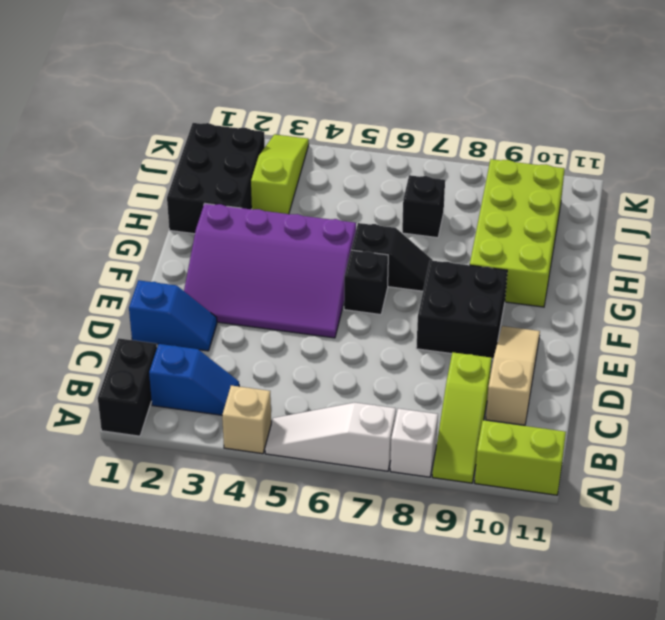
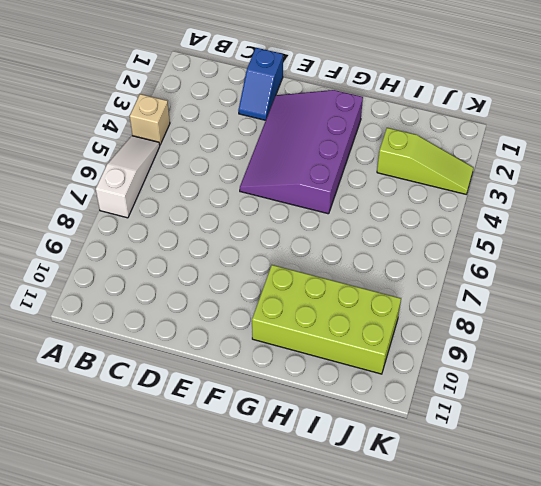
none -> black 1x2 brick [98,338,157,436]
none -> white 1x1 brick [390,409,438,477]
none -> lime 1x3 slope [432,352,492,483]

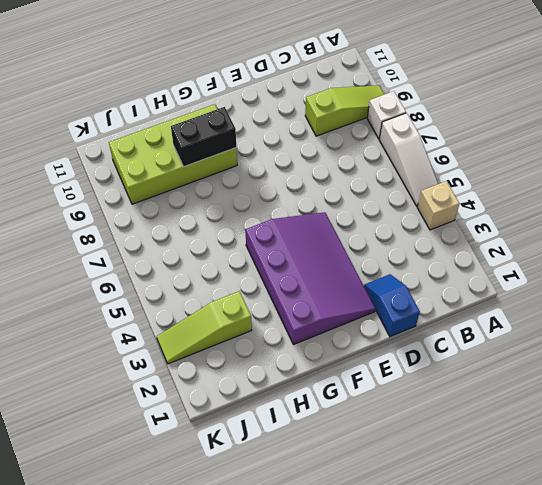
black 1x2 brick [171,107,236,167] -> black 1x2 brick moved to [98,338,157,436]
none -> lime 1x2 brick [475,420,566,495]
none -> blue 1x2 slope [149,344,239,415]
none -> tan 1x3 slope [486,326,540,425]

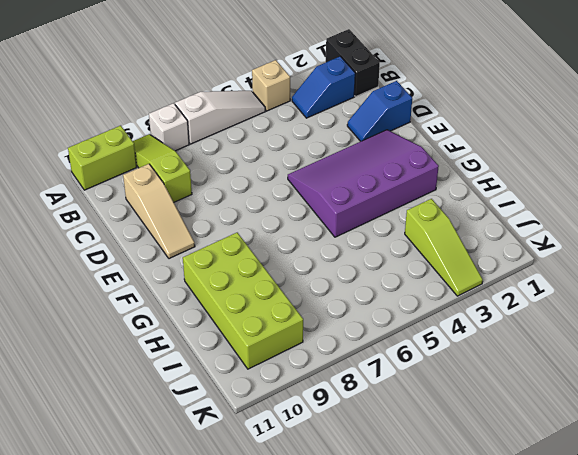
none -> black 2x2 brick [416,260,507,359]
none -> black 1x1 brick [344,250,388,315]
none -> black 1x2 slope [351,223,432,291]

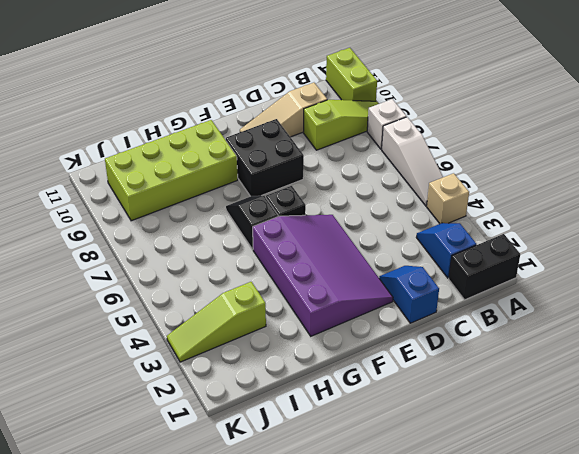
none -> black 2x3 brick [167,123,265,234]
none -> black 1x1 brick [402,175,445,238]

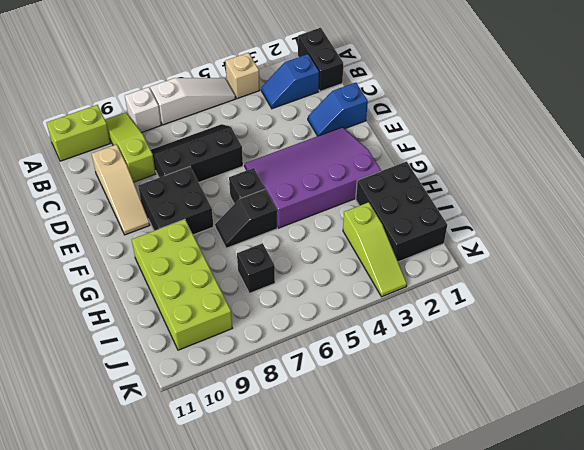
black 2x3 slope [151,124,243,182] -> none

